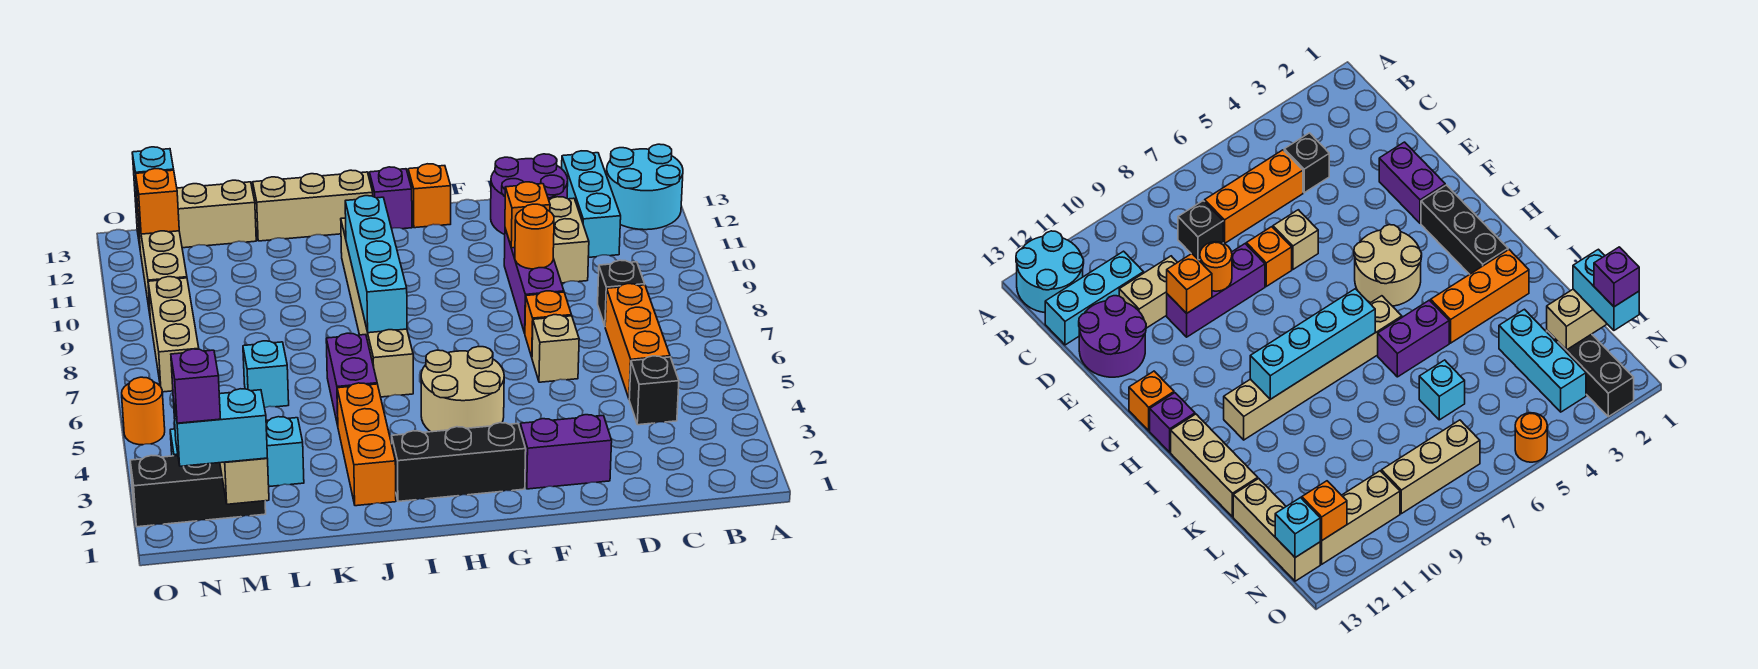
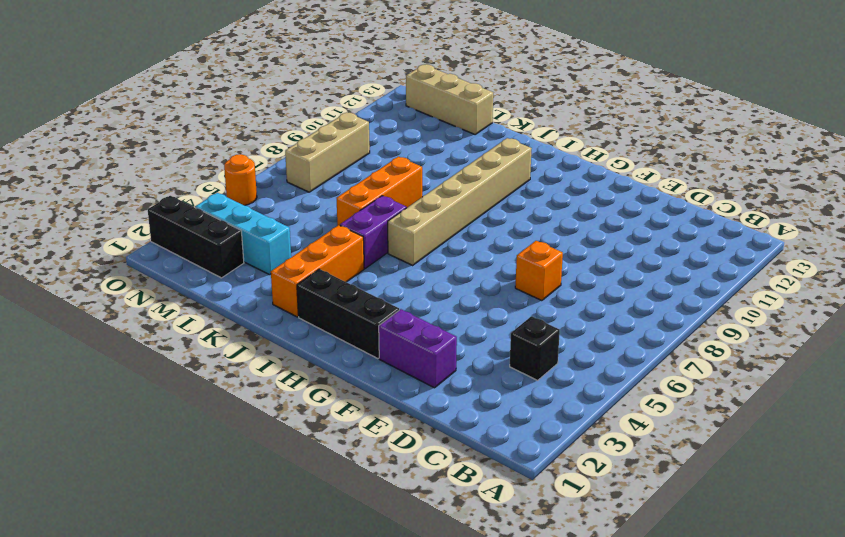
orange 1x3 brick [337,157,422,226] -> orange 1x3 brick moved to [605,284,670,398]
none -> cyan 2x2 round brick [607,144,683,230]
none -> black 1x1 brick [598,260,645,326]
none -> cyan 1x3 brick [562,151,621,258]
none -> tan 1x2 brick [549,197,589,283]

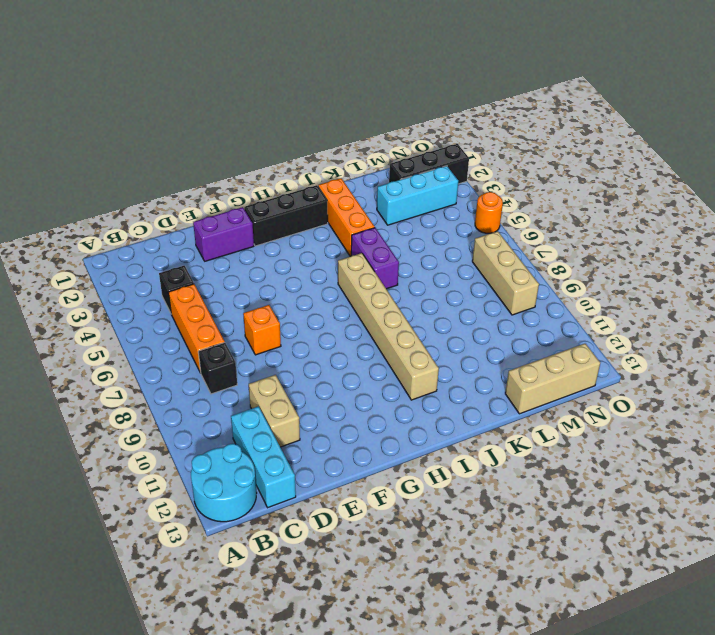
none -> purple 2x2 round brick [491,154,568,235]
none -> tan 1x1 brick [532,315,579,382]
none -> purple 1x3 brick [504,229,564,333]
none -> tan 2x2 round brick [421,346,504,432]

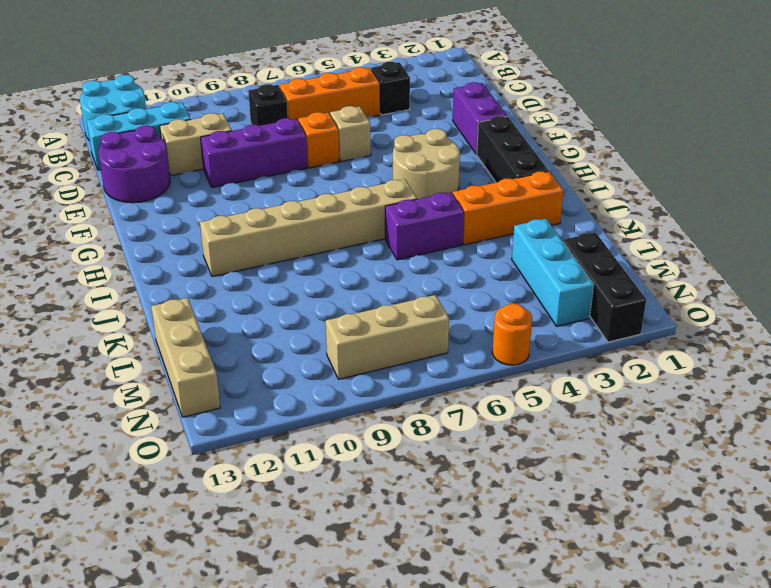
none -> orange 1x1 brick [408,164,451,228]
none -> purple 1x1 brick [369,167,412,229]
none -> tan 1x3 brick [253,170,373,241]
none -> cyan 1x1 brick [243,341,289,408]

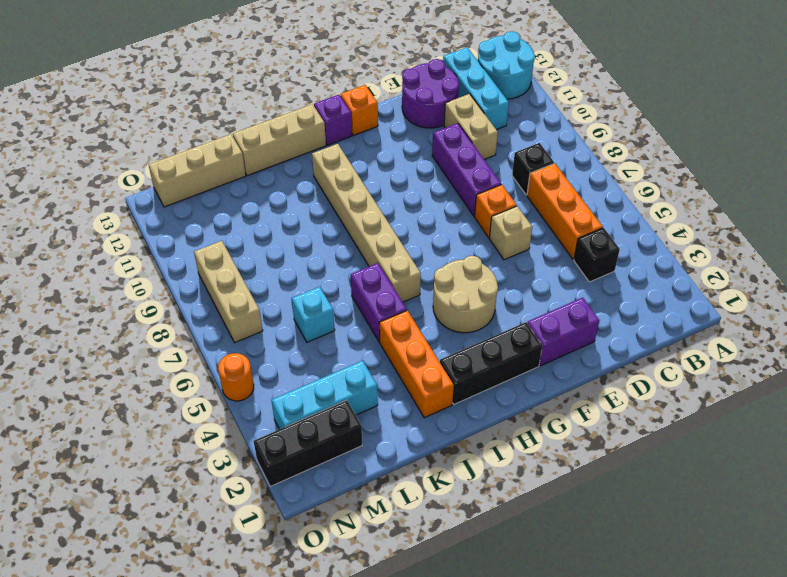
none -> tan 1x3 brick [138,217,187,313]
none -> orange 1x1 round brick [515,204,554,269]
none -> orange 1x1 brick [505,182,550,248]
none -> cyan 1x4 brick [345,196,407,333]

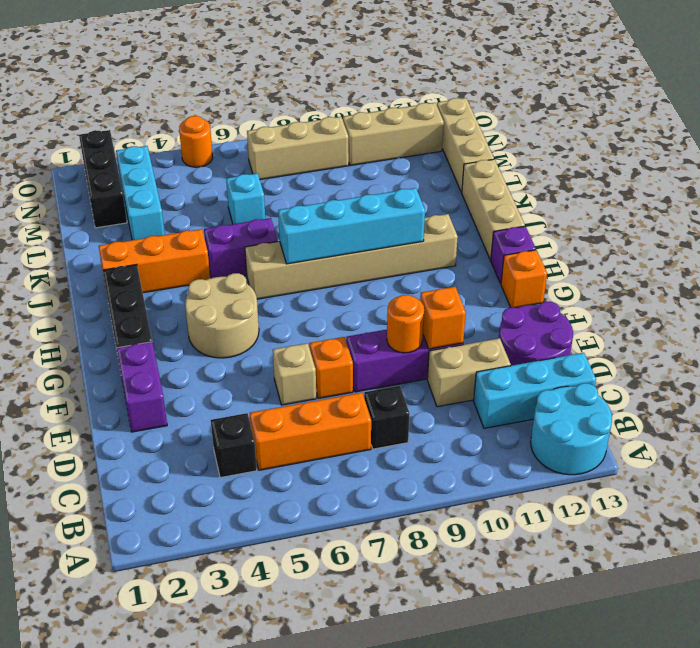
none -> tan 1x2 brick [220,458,269,504]
none -> orange 1x1 brick [136,169,179,234]
none -> cyan 1x1 brick [132,147,174,209]
none -> cyan 1x2 brick [173,389,267,466]

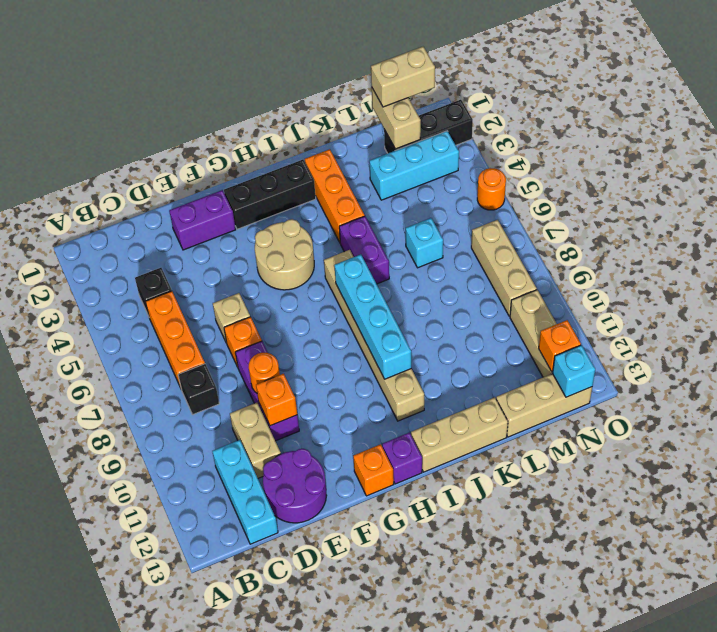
tan 1x2 brick [371,47,435,107] -> cyan 1x2 brick [173,389,267,466]
none -> cyan 2x2 round brick [607,144,683,230]
none -> purple 1x1 brick [171,349,220,423]

